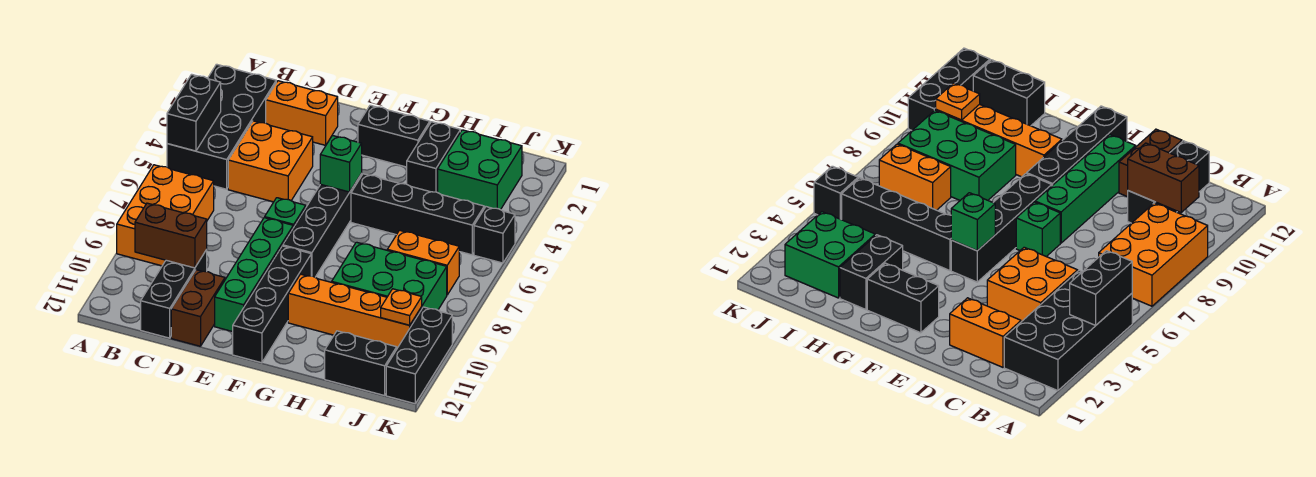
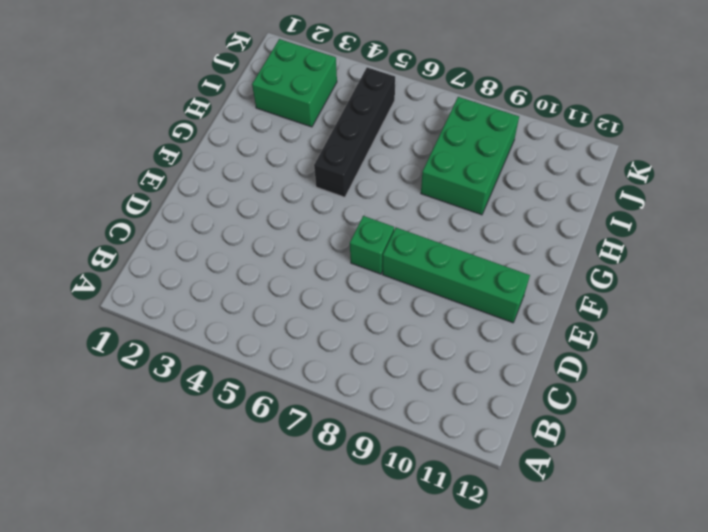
none -> black 2x4 brick [167,64,276,189]
none -> orange 2x3 brick [117,165,214,266]
none -> orange 1x2 brick [266,81,338,145]

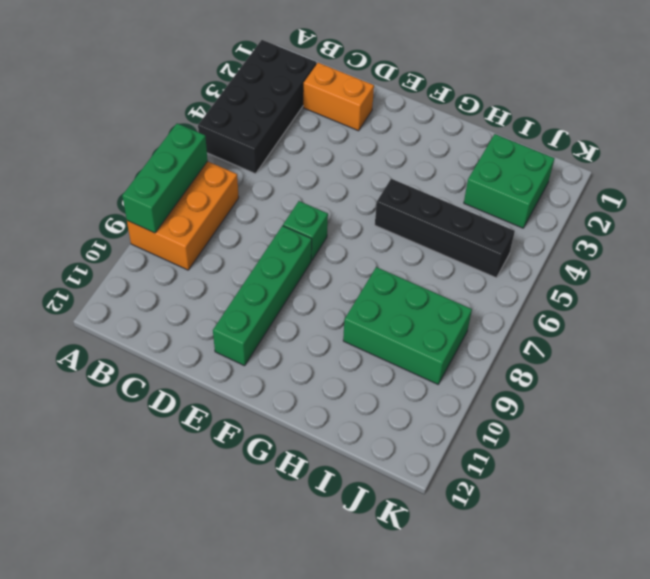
green 1x3 brick [122,123,208,233] -> none
none -> orange 2x2 brick [228,121,313,202]
none -> black 1x3 brick [141,250,207,338]
none -> brown 1x2 brick [171,270,225,346]

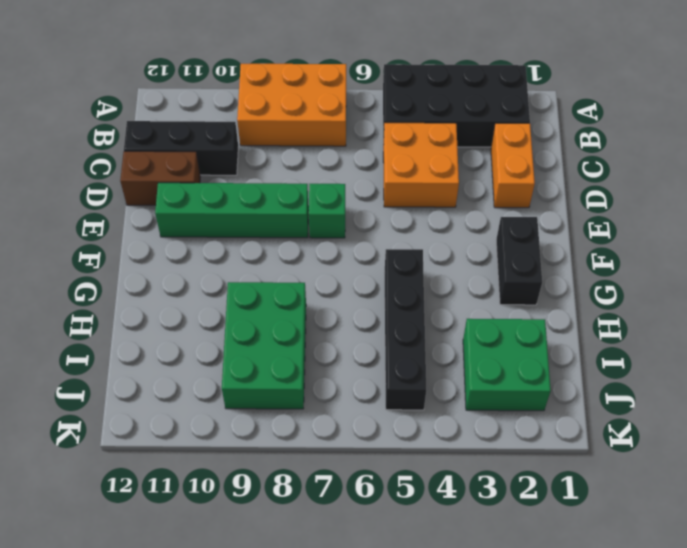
none -> black 1x4 brick [283,174,362,277]
none -> black 1x4 brick [233,246,311,363]
none -> orange 1x4 brick [288,274,422,348]

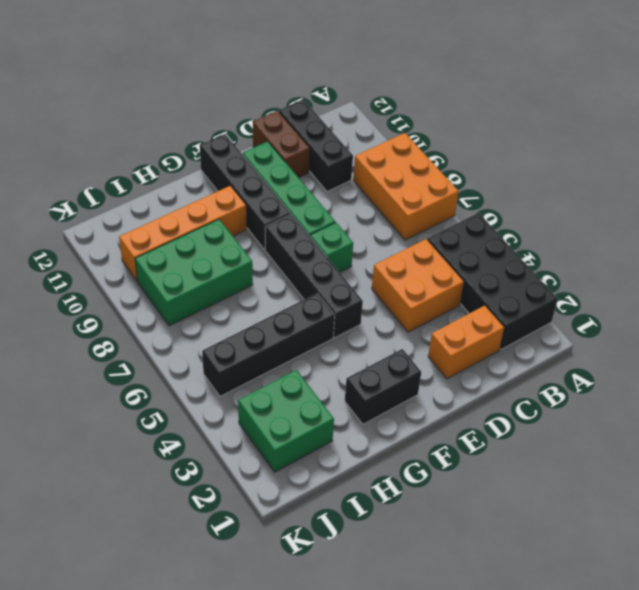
none -> black 1x2 brick [407,122,460,192]
none -> orange 1x2 brick [387,230,459,295]
none -> black 1x2 brick [325,331,397,395]

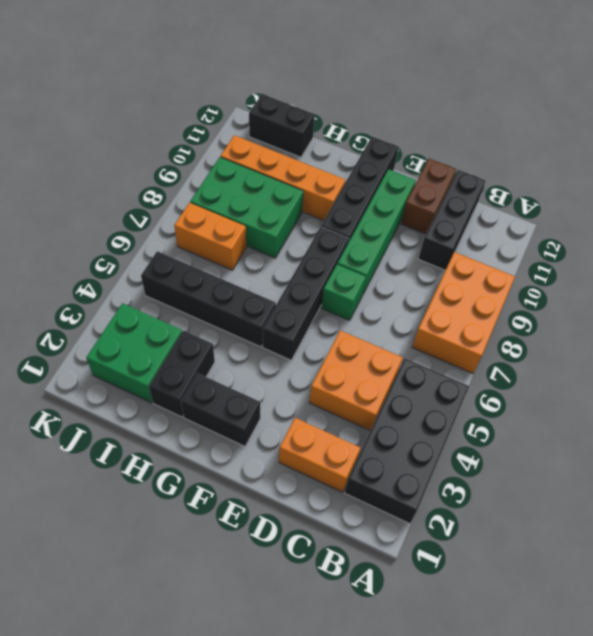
none -> black 1x1 brick [474,207,515,263]
none -> black 1x3 brick [386,307,452,404]
none -> black 1x2 brick [167,74,221,151]

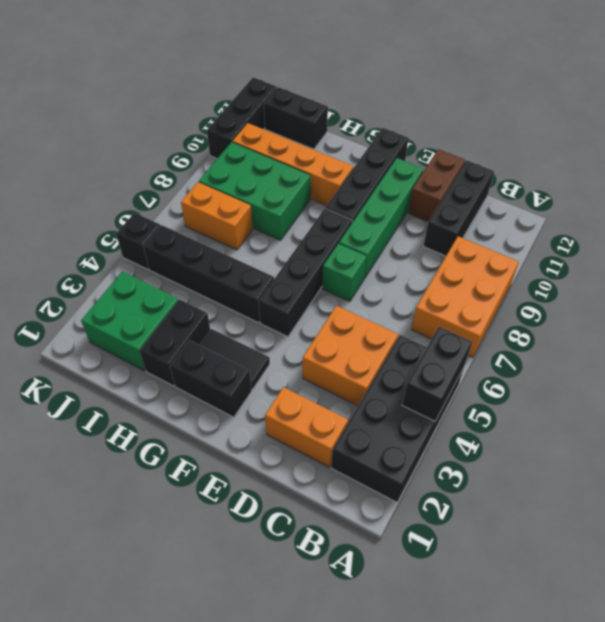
black 1x2 tile [200,329,270,389] -> none
none -> brown 1x2 brick [135,203,207,268]
none -> green 1x1 brick [320,135,362,192]
none -> orange 1x1 plate [381,289,422,325]

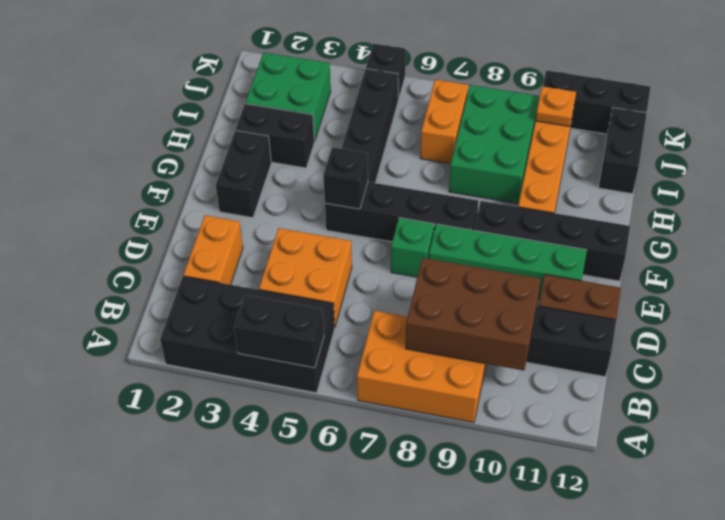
brown 2x3 brick [406,258,541,371] -> brown 1x2 brick [135,203,207,268]
black 1x1 brick [323,147,368,209] -> green 1x1 brick [320,135,362,192]

